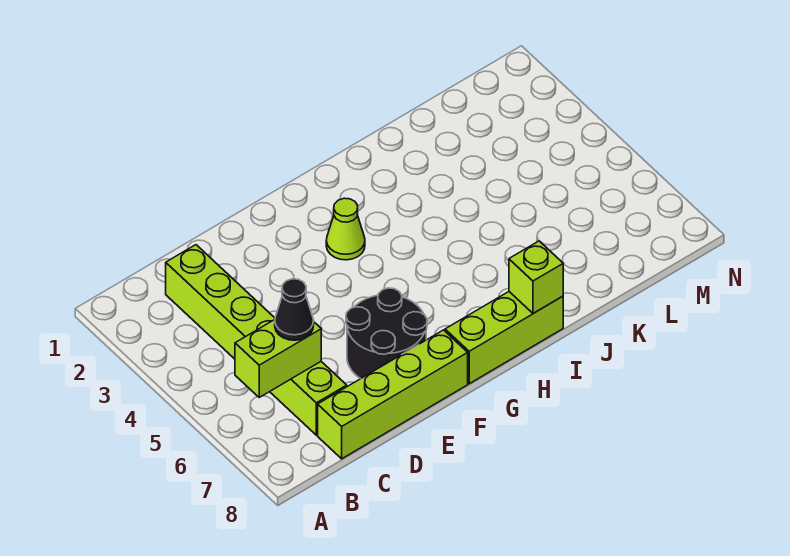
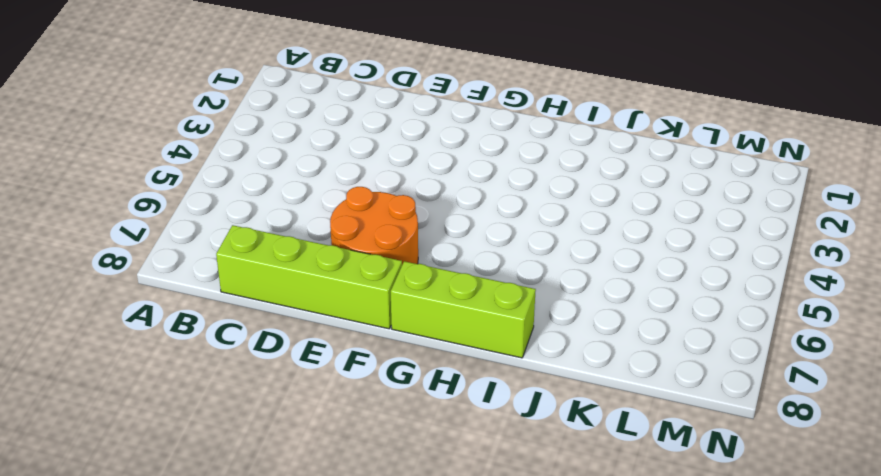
orange 2x2 round brick [330,187,418,265] -> black 2x2 round brick [346,288,427,379]
none -> lime 1x6 brick [166,245,347,435]
none -> lime 1x1 cone [326,198,365,260]

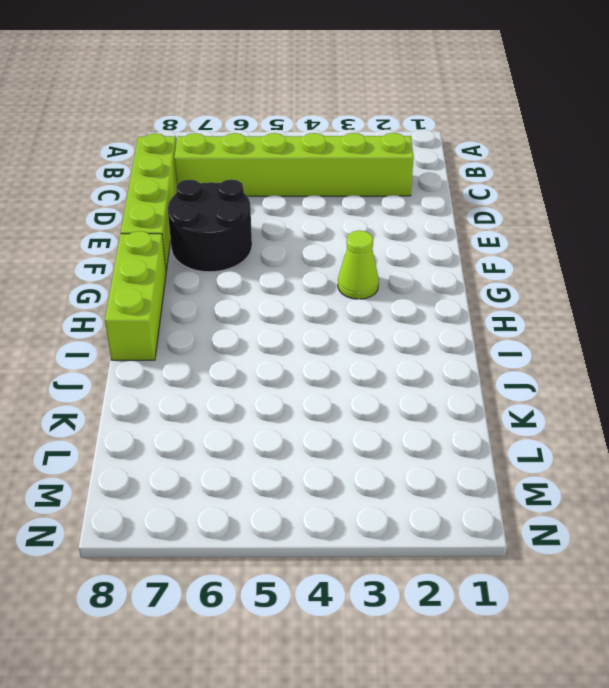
none -> lime 1x2 brick [235,320,321,397]
none -> lime 1x1 brick [509,241,563,313]

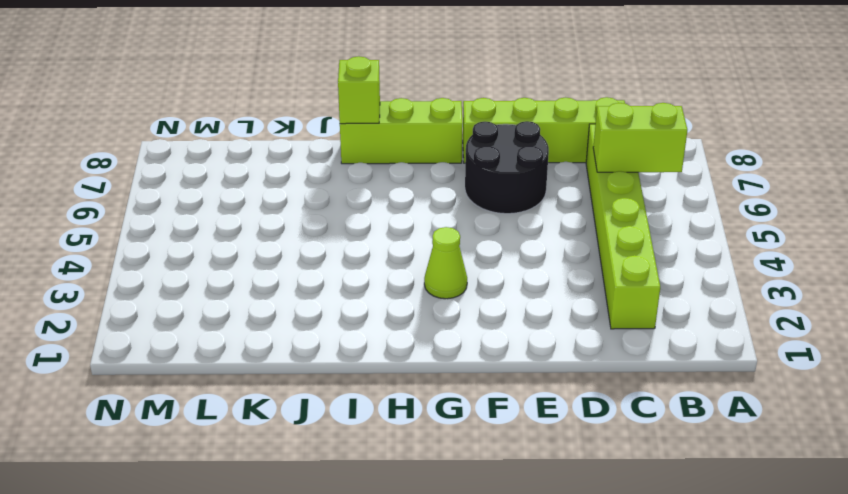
none -> black 1x1 cone [275,279,314,340]

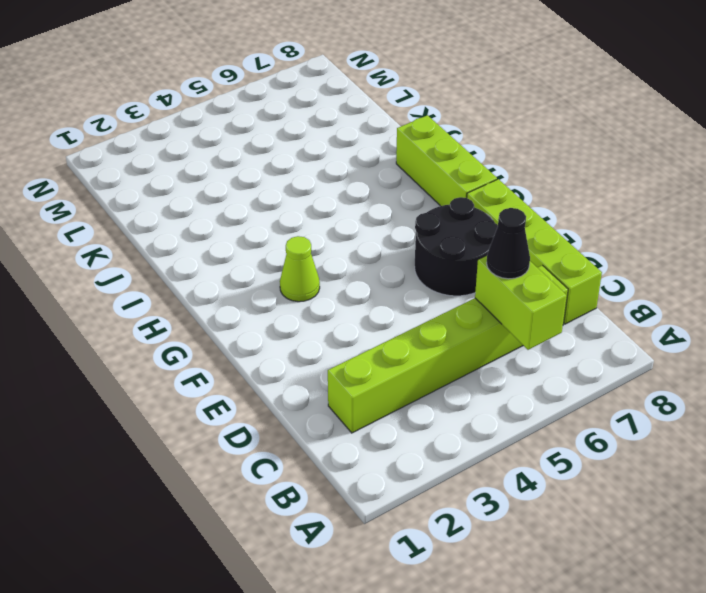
none -> lime 1x1 brick [509,241,563,313]

